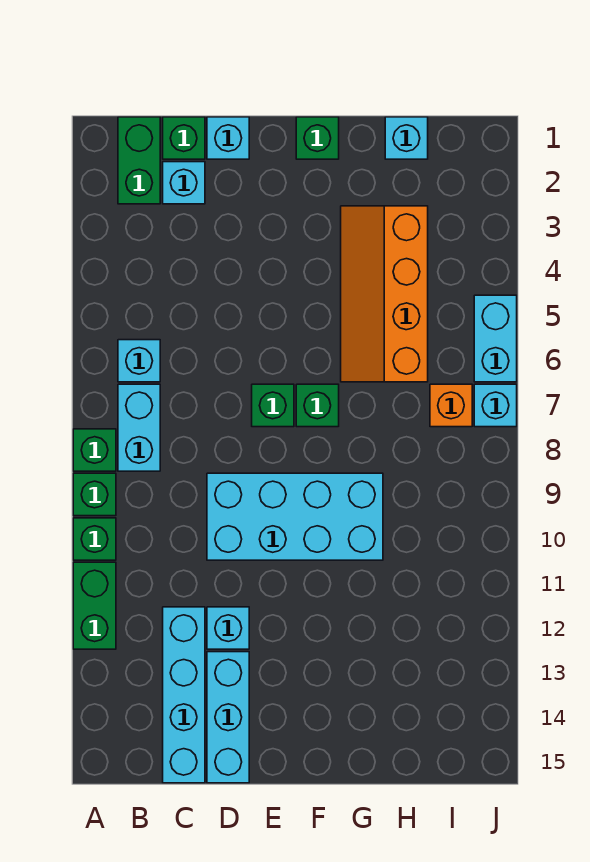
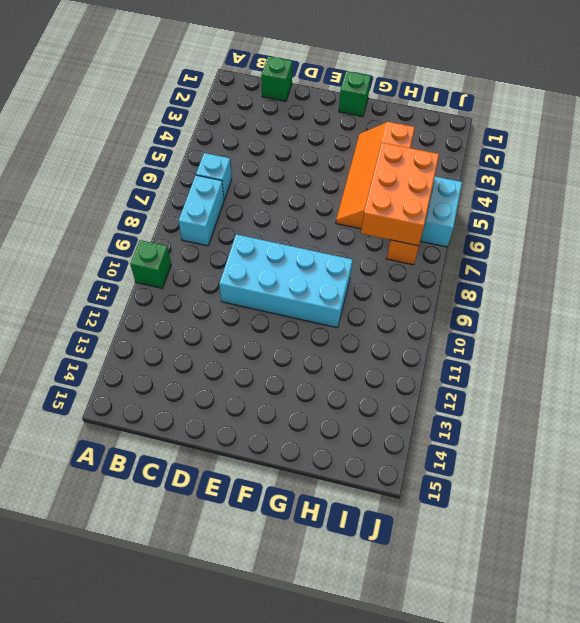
orange 2x3 brick [361,143,439,246] -> none
none -> green 1x1 brick [73,429,116,471]
none -> green 1x1 brick [73,473,116,516]
none -> green 1x2 brick [73,562,116,649]

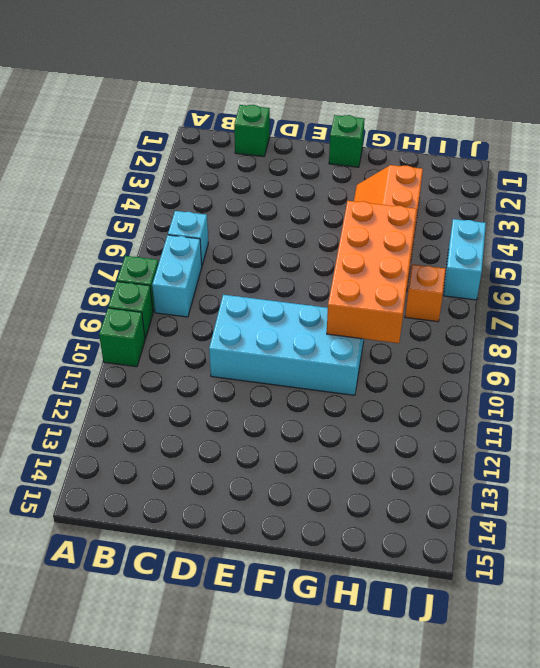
orange 2x4 brick [327,201,417,343] -> none
none -> green 1x2 brick [73,562,116,649]
none -> green 1x2 brick [118,117,160,204]
none -> cyan 1x1 brick [163,162,205,204]

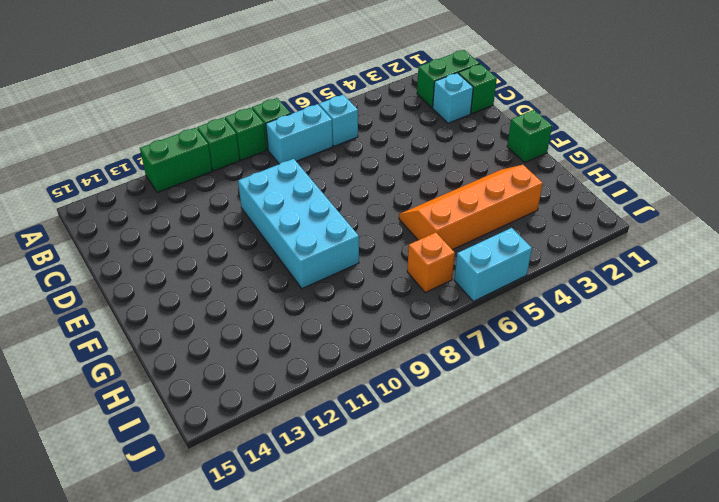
none -> cyan 1x4 brick [163,607,205,783]
none -> cyan 1x1 brick [207,117,249,159]
none -> cyan 1x1 brick [207,607,249,649]

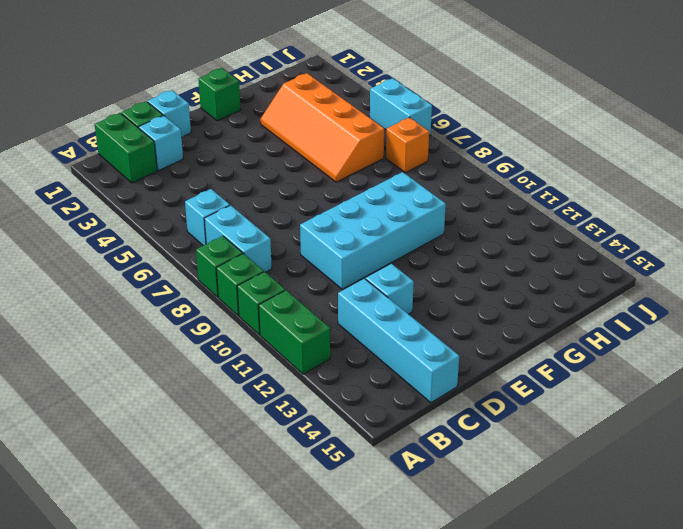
none -> cyan 1x3 brick [207,652,249,783]
none -> green 1x1 brick [252,384,294,427]
none -> green 1x1 brick [296,384,339,427]

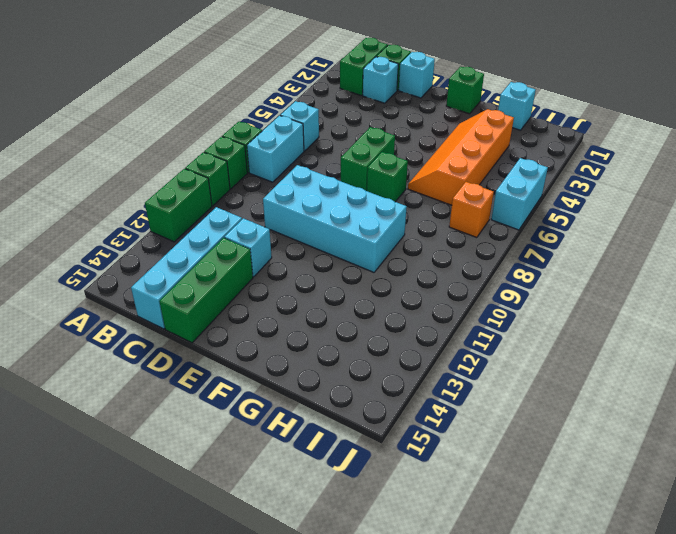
green 1x3 brick [159,238,253,343] -> cyan 1x3 brick [207,652,249,783]
green 1x2 brick [341,127,395,191] -> green 1x1 brick [252,384,294,427]
none -> cyan 1x1 brick [474,384,517,427]

